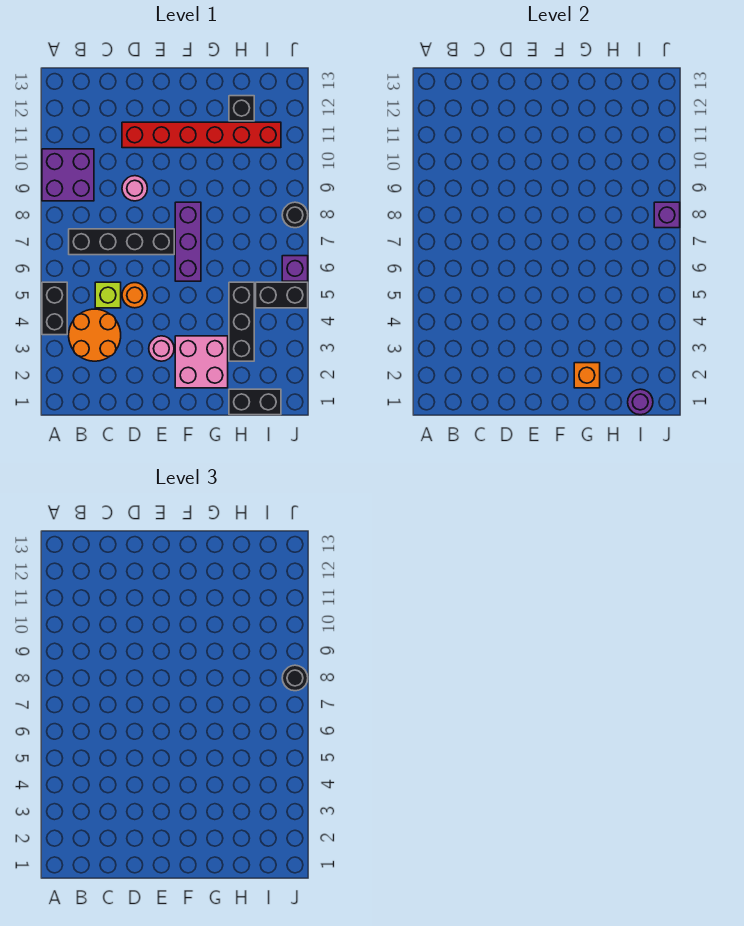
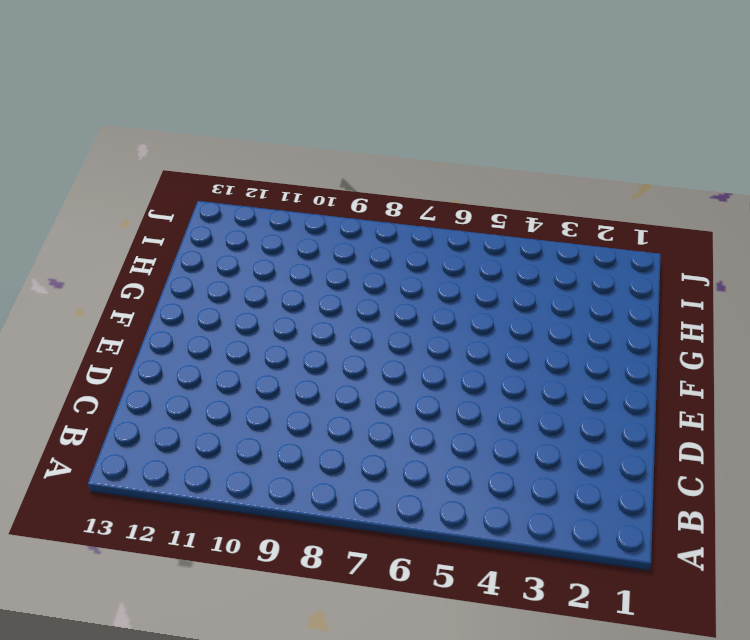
none -> black 1x2 brick [42,282,67,335]
none -> purple 2x2 brick [42,149,94,201]
none -> orange 2x2 round brick [69,309,121,361]

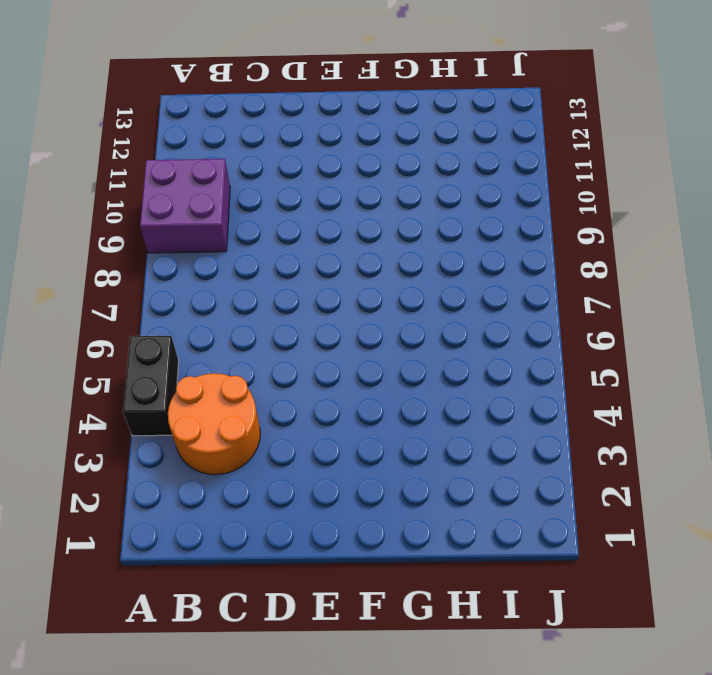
none -> black 1x4 brick [69,229,174,255]
none -> lime 1x1 brick [95,282,121,308]
none -> orange 1x1 round brick [122,283,147,308]

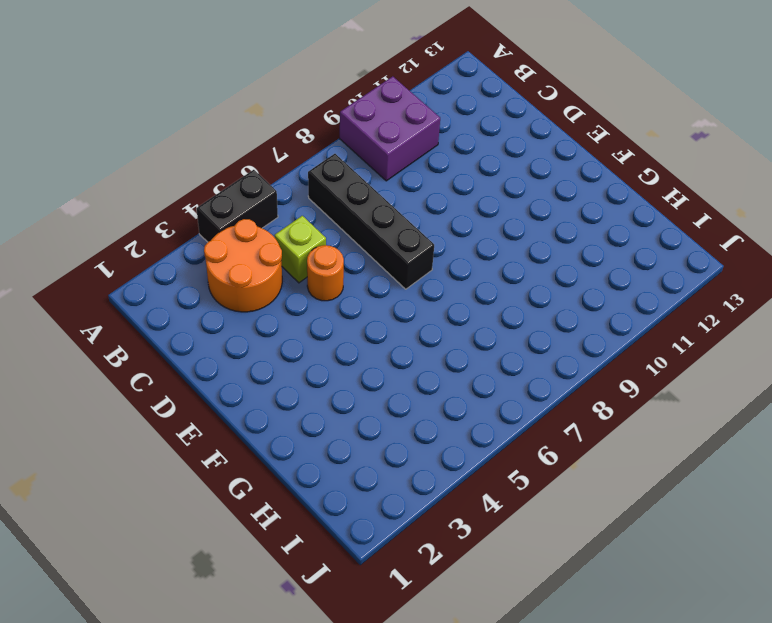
none -> pink 1x1 round brick [122,176,147,201]
none -> red 1x6 brick [122,122,281,148]
none -> pink 1x1 round brick [149,336,174,361]

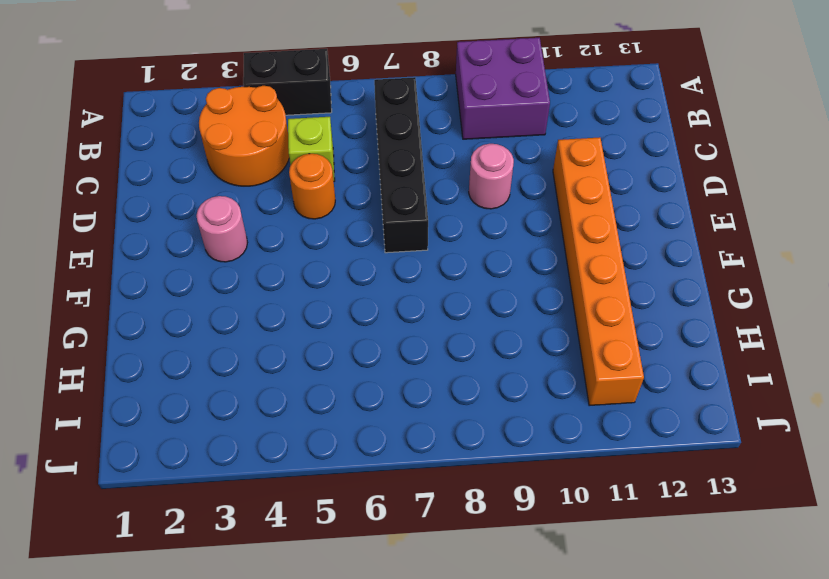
orange 1x6 brick [553,137,644,406] -> red 1x6 brick [122,122,281,148]
none -> pink 2x2 brick [175,336,228,388]
none -> purple 1x3 brick [175,202,201,281]
none -> black 1x2 brick [229,389,281,415]

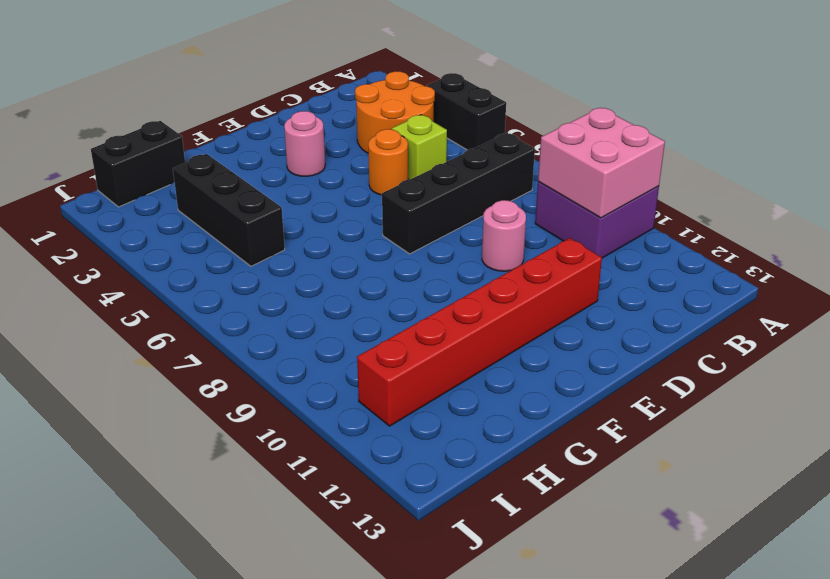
pink 2x2 brick [538,108,665,218] -> pink 2x2 brick moved to [175,336,228,388]
none -> purple 1x3 brick [175,202,201,281]
none -> black 1x1 brick [229,96,254,121]
none -> black 1x2 brick [256,282,308,308]

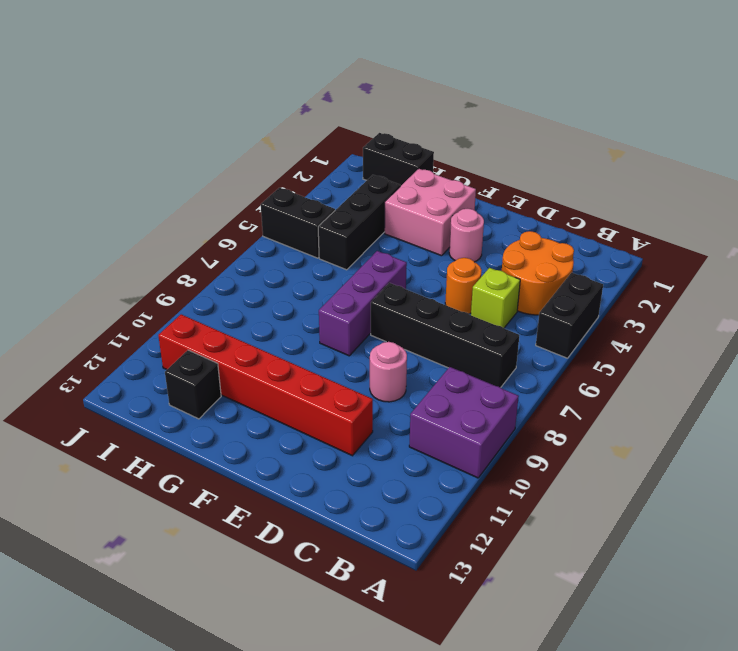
none -> purple 1x1 brick [282,256,308,281]
none -> black 1x1 round brick [282,202,308,228]
none -> orange 1x1 brick [574,363,600,388]

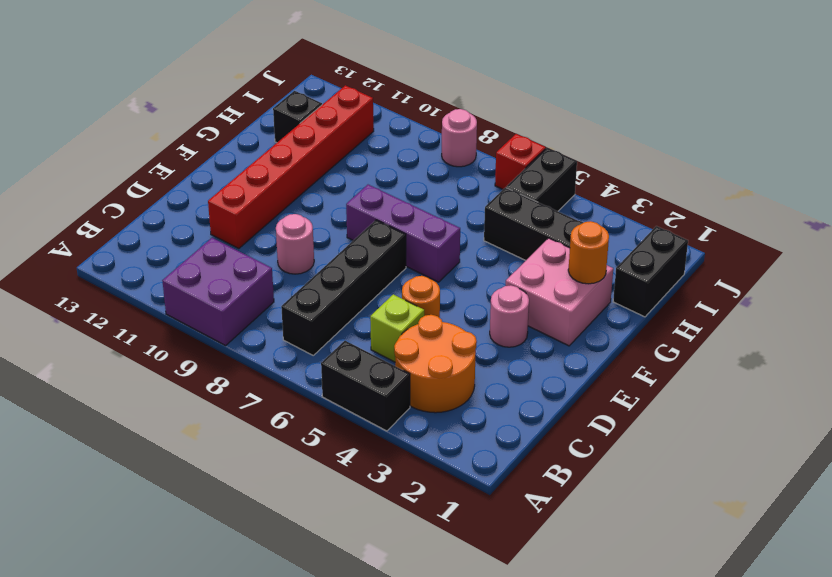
orange 1x1 round brick [568,221,609,284] -> orange 1x1 brick [574,363,600,388]
red 1x1 brick [495,134,546,189] -> purple 1x1 brick [282,256,308,281]
pink 1x1 round brick [442,109,477,167] -> black 1x1 round brick [282,202,308,228]
none -> purple 1x1 round brick [628,389,653,415]
none -> purple 1x1 brick [654,202,680,228]
none -> black 1x1 round brick [282,665,308,691]

